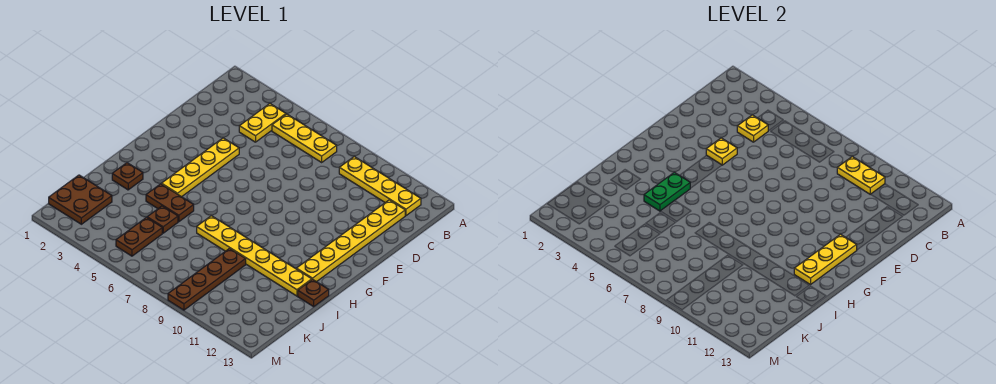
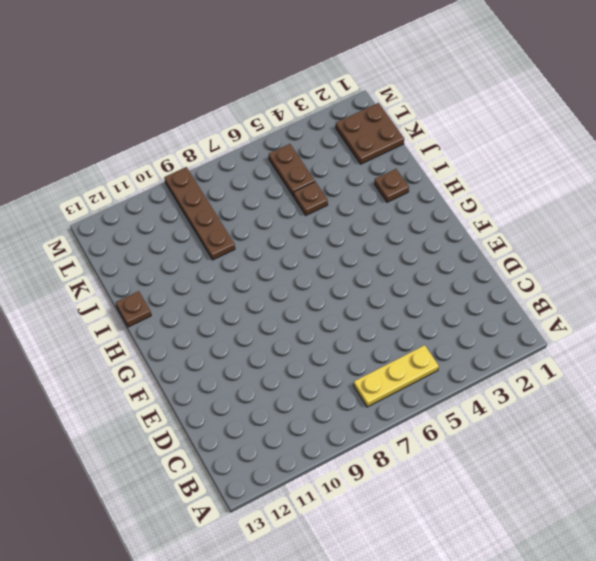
none -> yellow 1x2 plate [239,104,286,142]
none -> yellow 1x4 plate [339,157,421,216]
none -> yellow 1x6 plate [296,200,405,282]

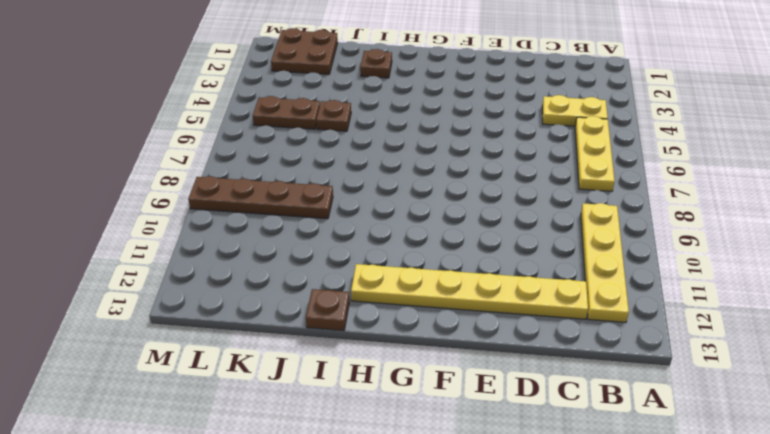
none -> yellow 1x4 plate [162,138,239,197]
none -> brown 1x2 plate [146,184,194,222]
none -> yellow 1x6 plate [197,216,312,296]

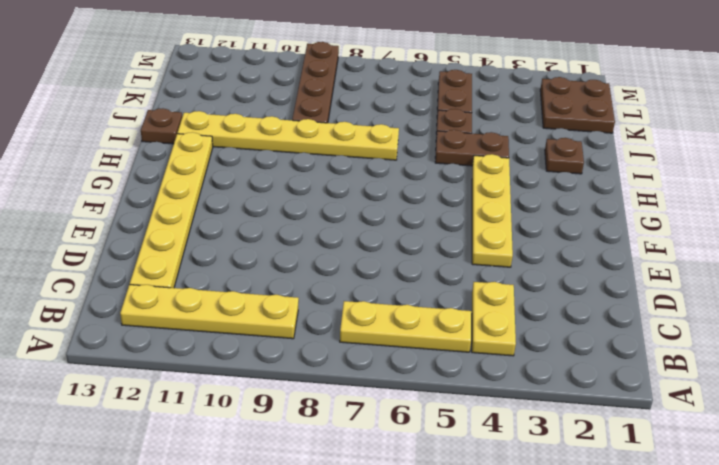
none -> yellow 1x2 plate [837,157,885,194]
none -> yellow 1x1 plate [737,115,768,142]
none -> yellow 1x1 plate [706,138,737,165]

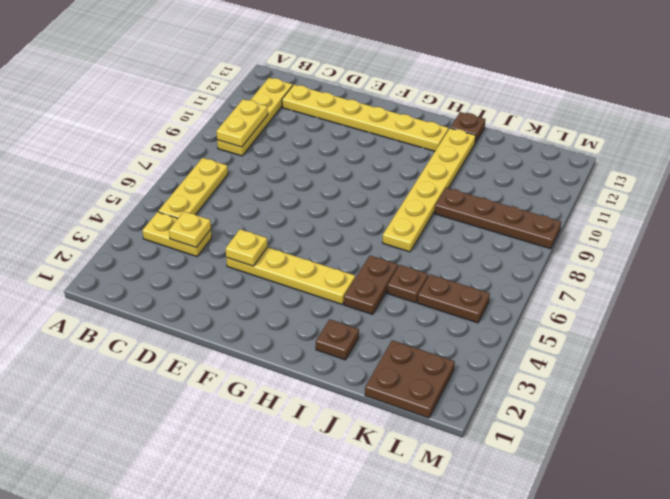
none -> yellow 1x3 plate [794,234,857,285]
none -> green 1x2 plate [644,172,690,211]

